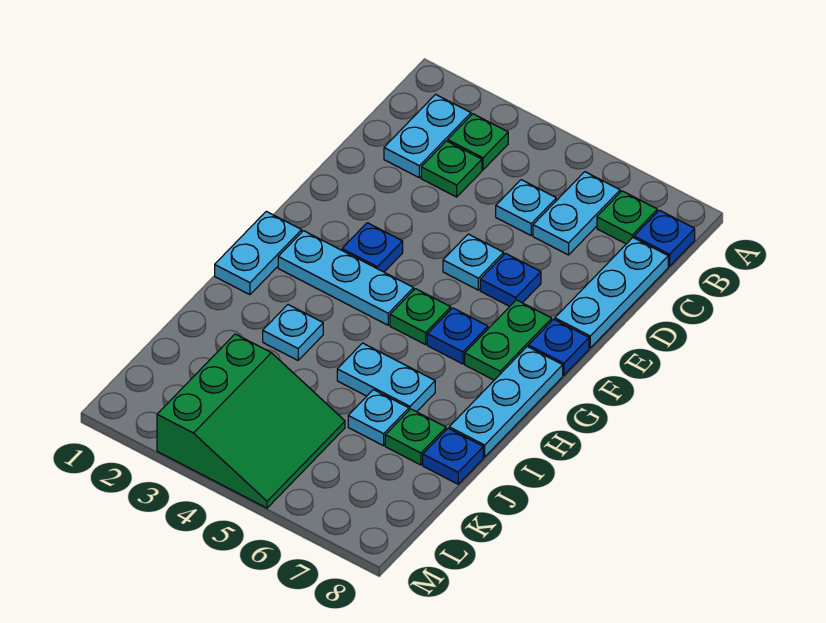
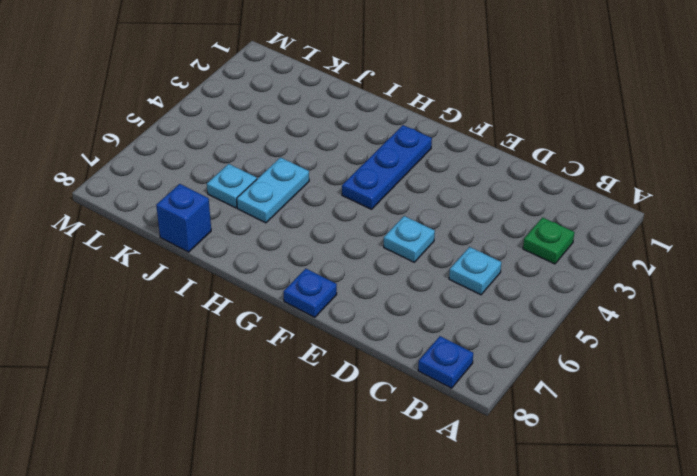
blue 1x3 plate [342,125,432,209] -> cyan 1x3 plate [278,231,414,325]
blue 1x1 brick [156,184,211,252] -> blue 1x1 plate [423,428,483,484]
none -> cyan 1x2 plate [384,94,471,178]
none -> cyan 1x2 plate [533,172,620,255]
none -> green 1x1 plate [597,191,657,244]

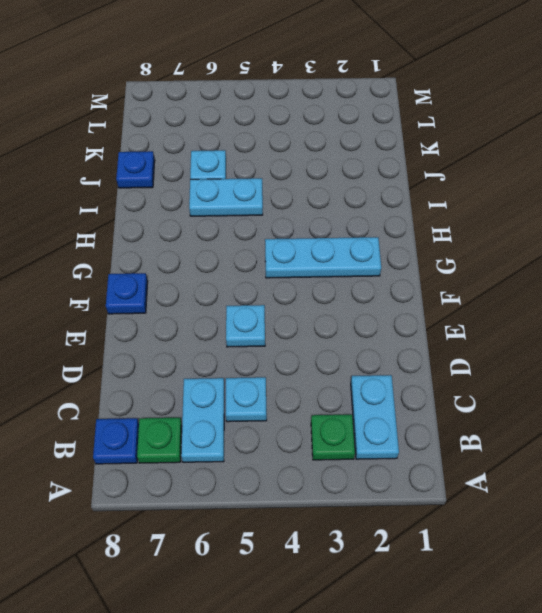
none -> green 1x1 plate [421,141,482,197]
none -> cyan 1x3 plate [555,238,668,348]
none -> blue 1x1 plate [480,253,541,306]

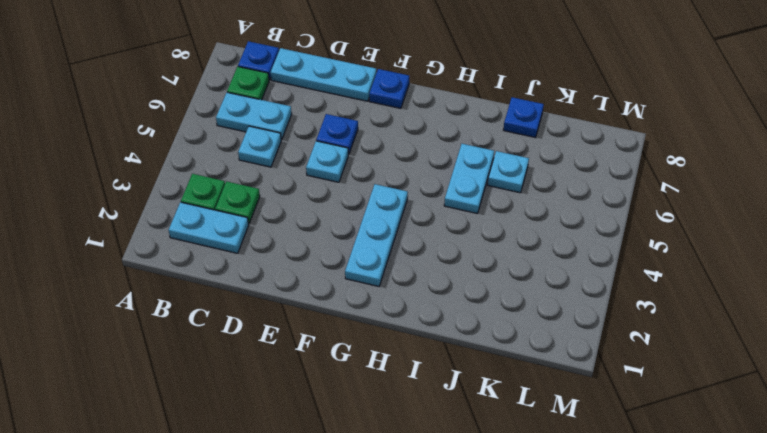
none -> blue 1x1 plate [342,223,403,272]
none -> green 1x2 plate [465,300,552,380]
none -> cyan 1x2 plate [215,211,302,295]

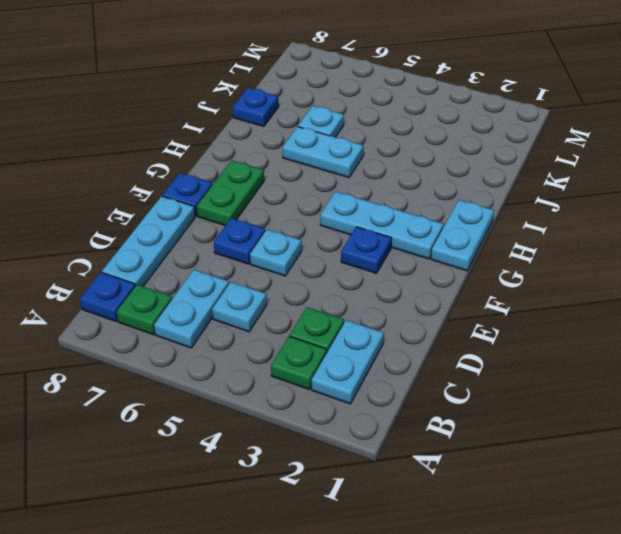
none -> green 1x1 plate [390,289,451,345]
none -> blue 1x1 plate [427,308,488,364]
none -> cyan 1x3 plate [449,347,563,457]

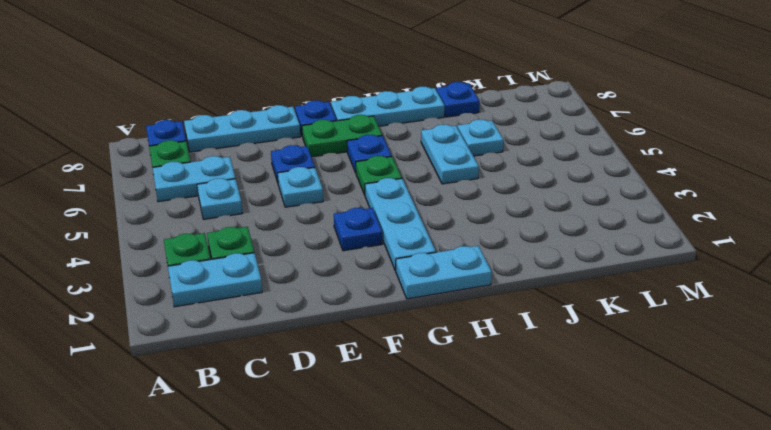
none -> cyan 1x1 plate [263,305,323,360]
none -> green 1x1 plate [385,409,446,465]
none -> green 3x3 slope [157,334,345,508]

